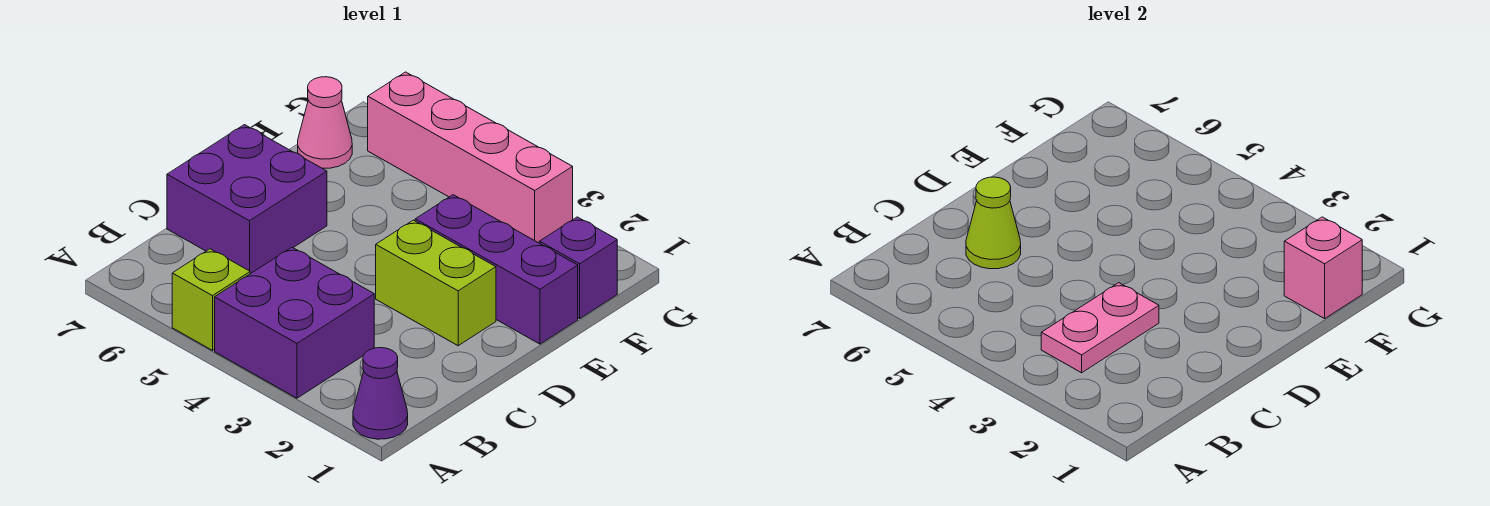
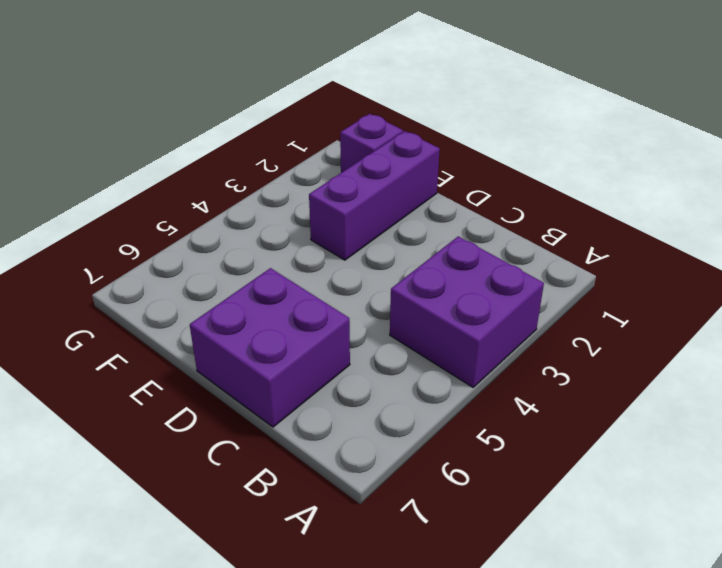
none -> purple 1x1 cone [353,348,408,439]
none -> lime 1x1 brick [172,249,250,350]
none -> lime 1x2 brick [376,220,496,346]

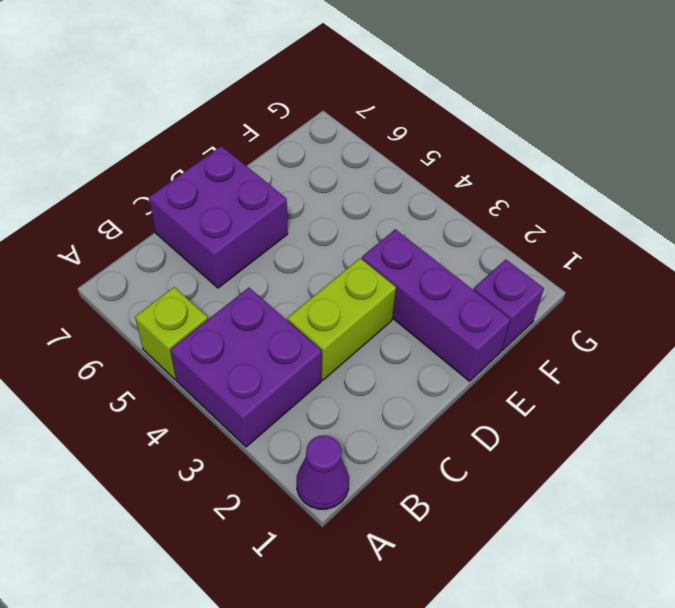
lime 1x2 brick [287,258,396,380] -> lime 1x2 brick turned to [376,220,496,346]
none -> pink 1x1 cone [298,77,352,168]
none -> pink 1x4 brick [368,72,573,243]
none -> pink 1x2 plate [1041,283,1159,373]

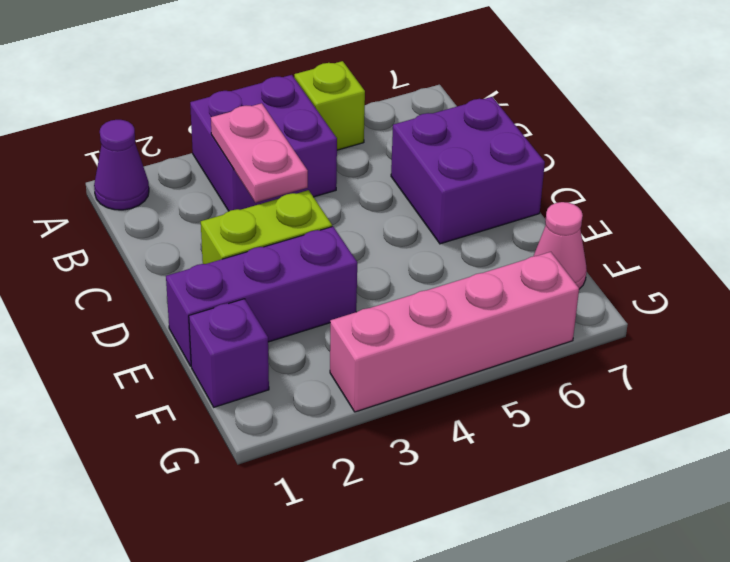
none -> lime 1x1 cone [966,177,1021,269]
none -> pink 1x1 brick [1284,217,1362,319]

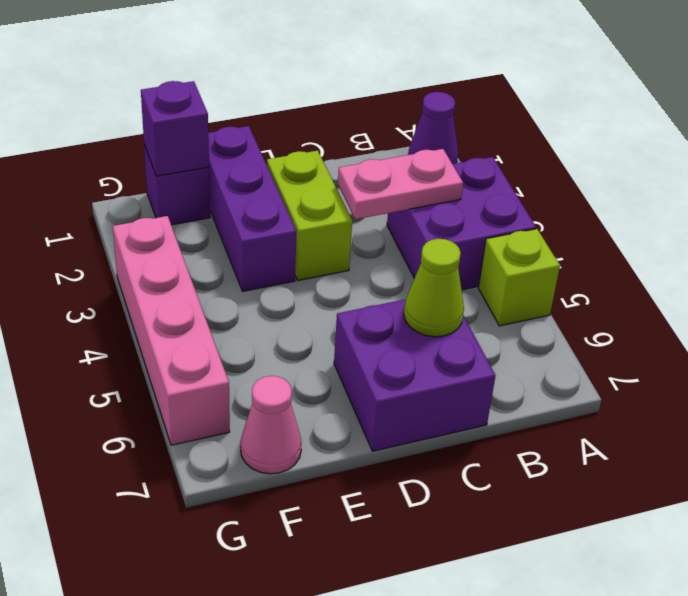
purple 1x1 brick [141,81,209,176] -> pink 1x1 brick [1284,217,1362,319]

